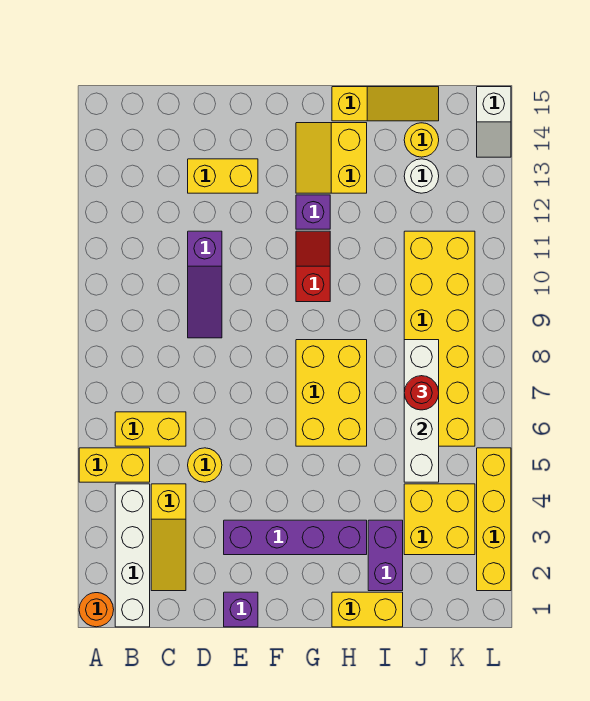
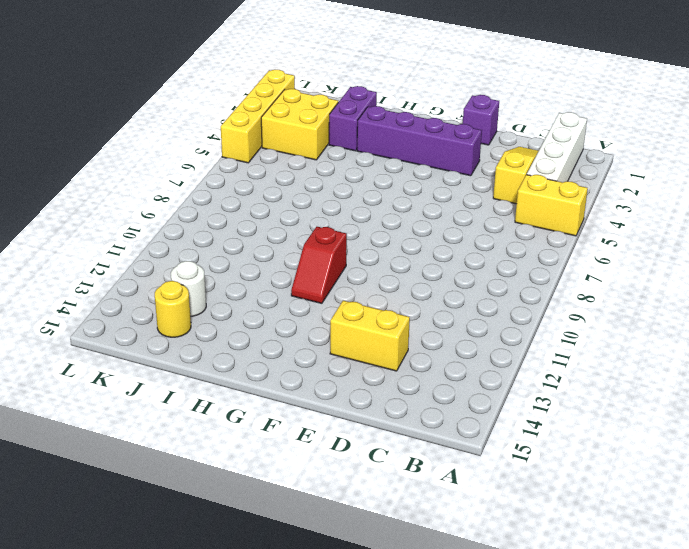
none -> orange 1x1 round brick [79,593,114,627]
none -> yellow 1x2 brick [115,412,186,446]
none -> yellow 1x1 round brick [188,448,222,482]

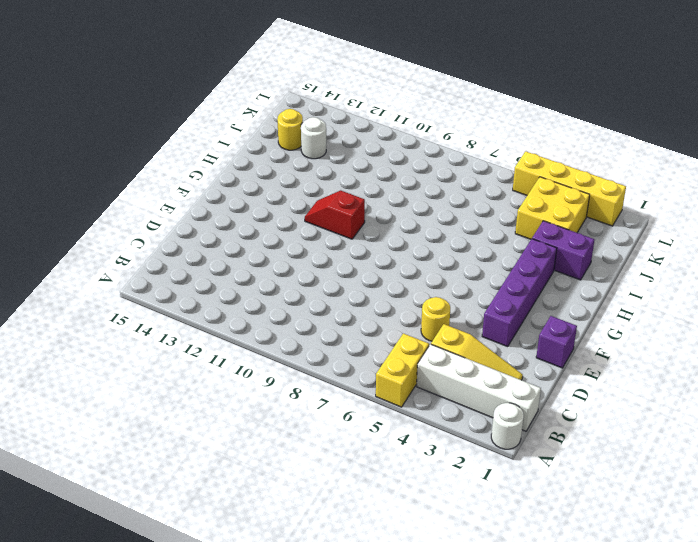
white 1x1 round brick [491,403,524,449] -> orange 1x1 round brick [79,593,114,627]
none -> yellow 1x2 brick [115,412,186,446]
none -> purple 1x3 slope [188,231,222,338]
none -> yellow 1x2 brick [188,159,258,193]

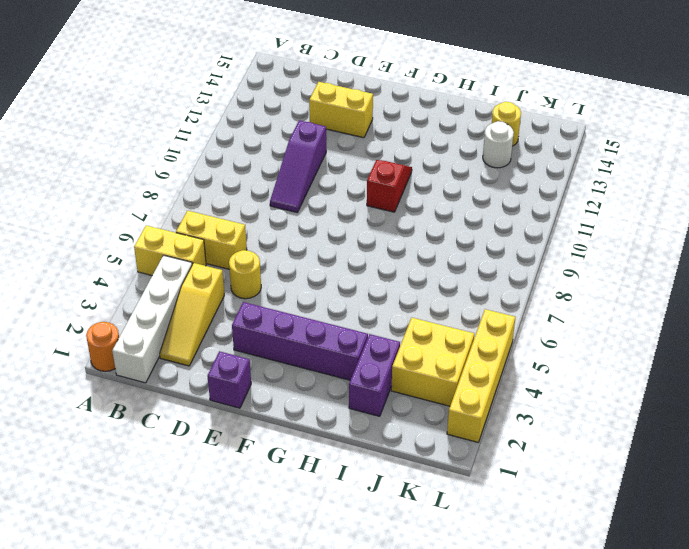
none -> yellow 2x3 brick [296,340,367,446]
none -> purple 1x1 brick [296,195,330,229]
none -> yellow 2x2 slope [296,123,367,193]

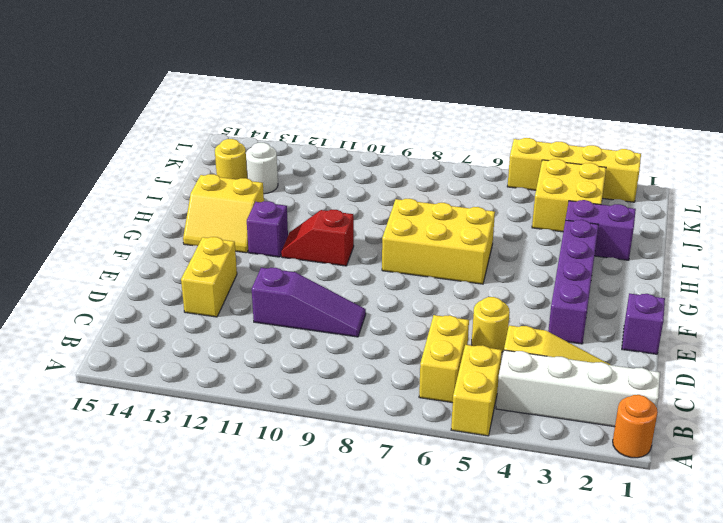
none -> yellow 1x2 brick [332,592,403,627]
none -> yellow 1x3 slope [332,87,439,121]
none -> yellow 2x6 brick [404,231,475,446]

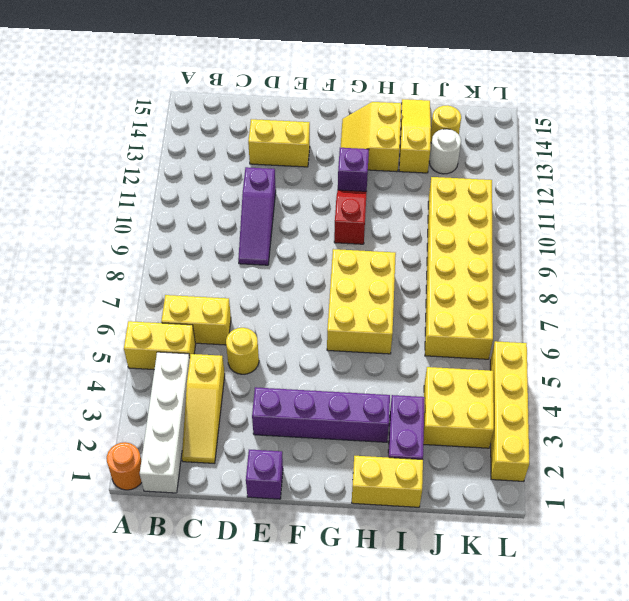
yellow 1x3 slope [399,99,431,173] -> yellow 1x3 slope turned to [332,87,439,121]
none -> white 1x2 slope [477,87,511,157]
none -> white 1x4 brick [404,340,439,482]
none -> red 1x1 round brick [404,376,439,410]

